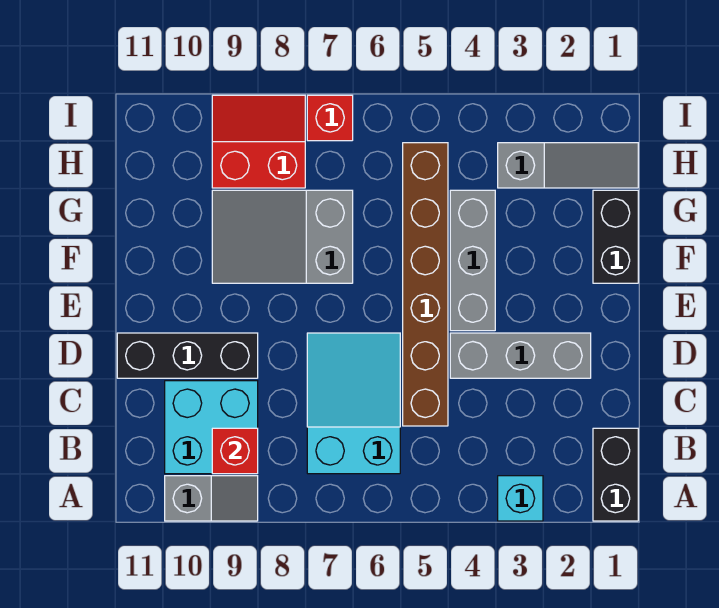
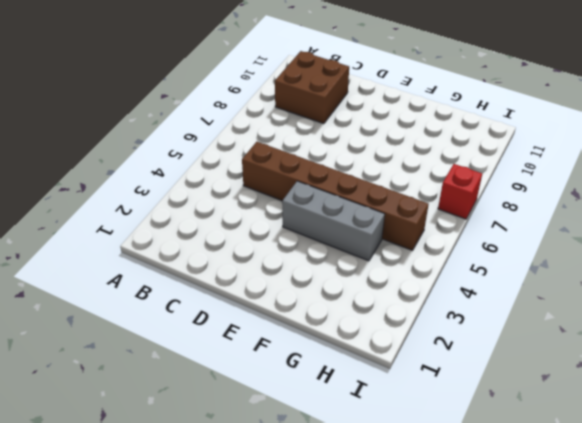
brown 2x2 brick [275,51,349,124] -> cyan 2x2 brick [165,381,258,474]
none -> black 1x2 brick [593,428,638,521]
none -> cyan 1x1 brick [498,476,543,521]
none -> grey 1x2 slope [165,476,258,521]

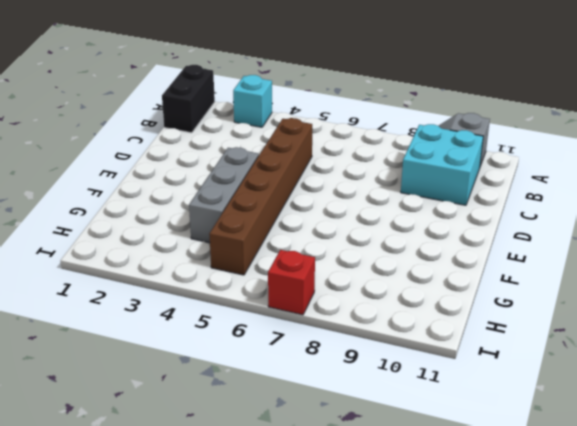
none -> cyan 2x3 slope [307,333,400,474]
none -> grey 1x3 brick [450,333,591,378]
none -> black 1x3 brick [117,333,258,378]

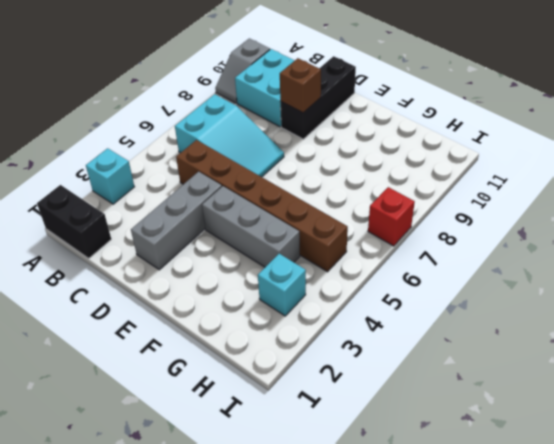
brown 1x1 brick [280,58,321,113] -> none
cyan 1x1 brick [258,254,306,316] -> grey 1x3 slope [498,143,638,188]
none -> black 1x2 brick [593,190,638,283]
none -> grey 2x3 slope [212,190,353,283]
none -> red 2x2 slope [212,95,305,188]

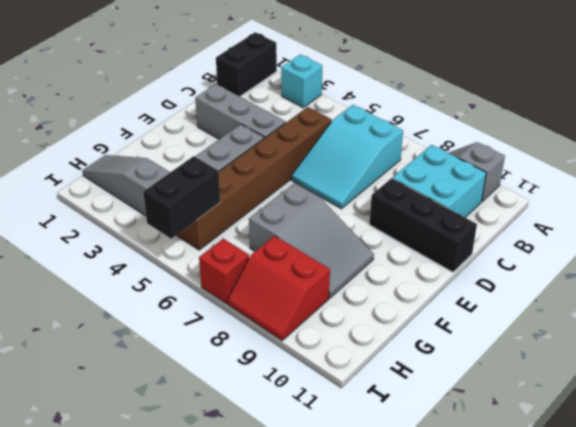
black 1x2 brick [143,156,220,239] -> black 1x2 brick moved to [593,190,638,283]
none -> red 1x1 brick [212,428,258,474]

